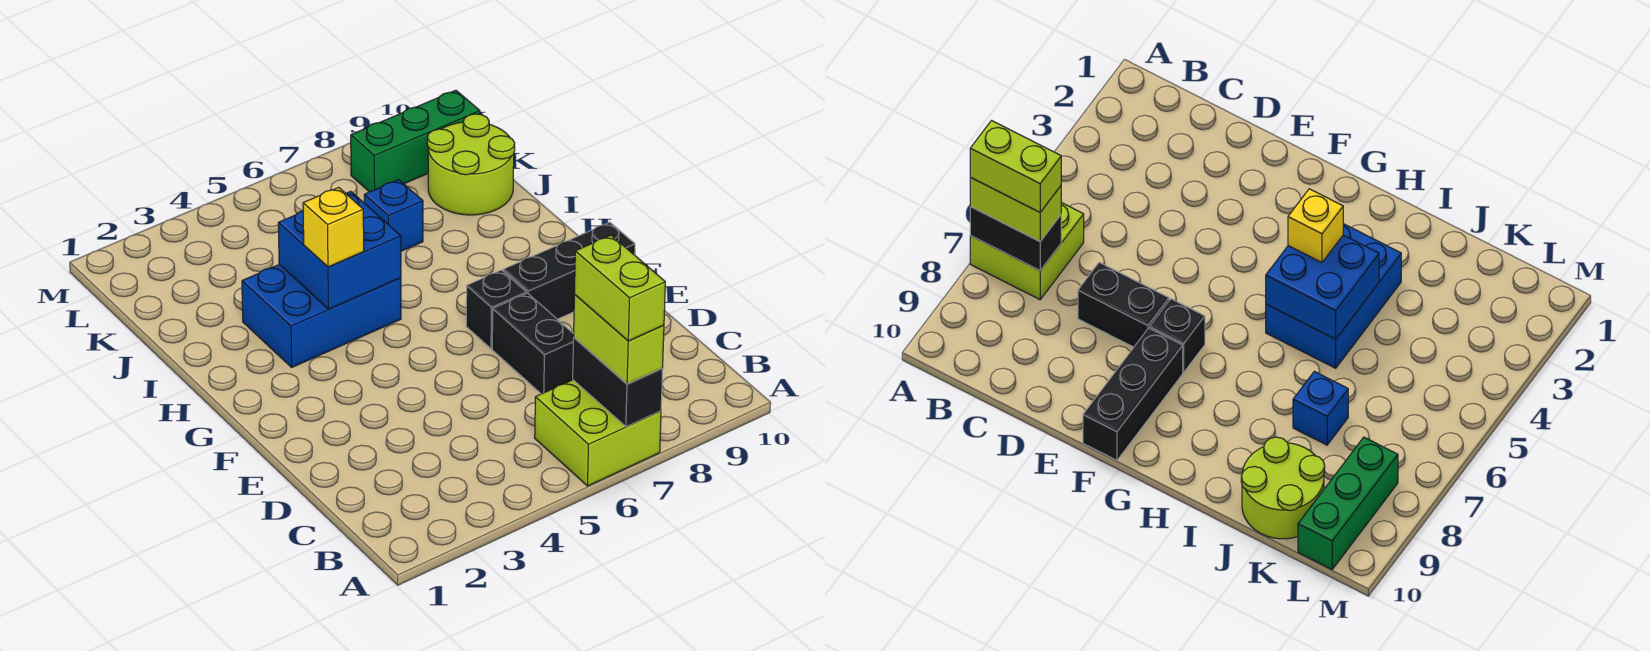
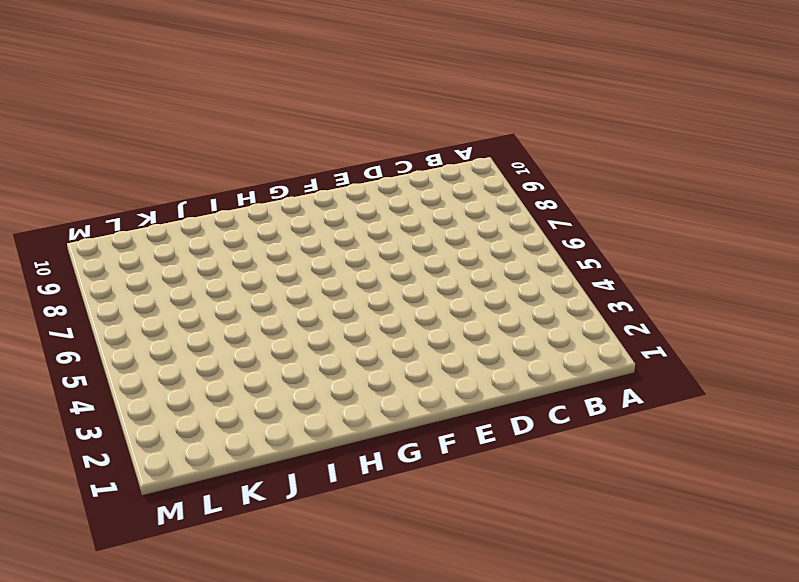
none -> lime 2x2 brick [535,380,661,486]
none -> black 1x2 brick [492,293,574,394]
none -> black 1x1 brick [466,270,526,349]

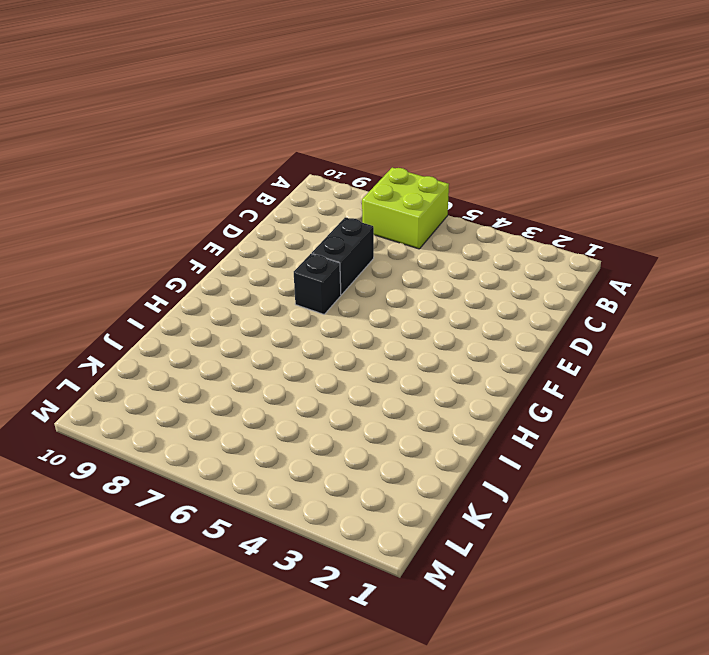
none -> black 1x3 brick [503,222,635,319]
none -> blue 2x3 brick [242,264,401,367]
none -> blue 1x1 brick [364,180,423,251]

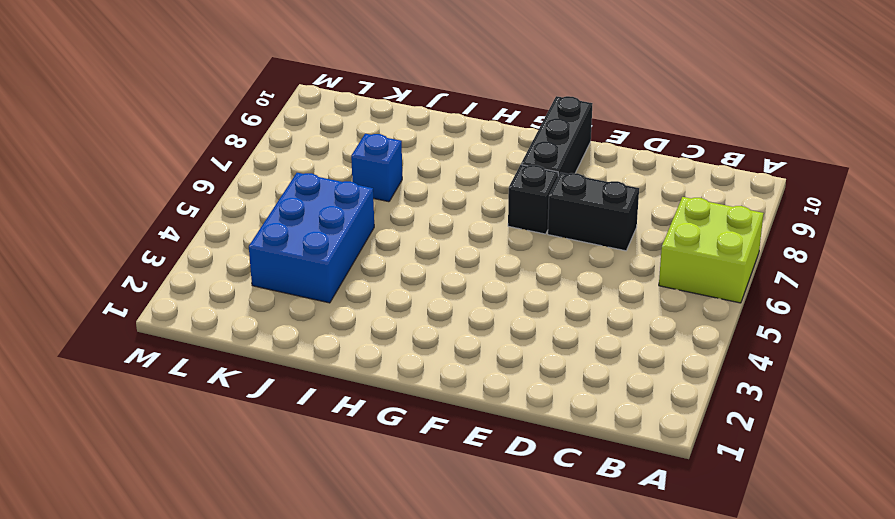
blue 2x3 brick [249,173,374,303] -> blue 2x3 brick moved to [242,264,401,367]
none -> lime 2x2 round brick [427,114,515,215]
none -> green 1x3 brick [351,90,480,192]
none -> black 1x2 brick [573,338,663,427]

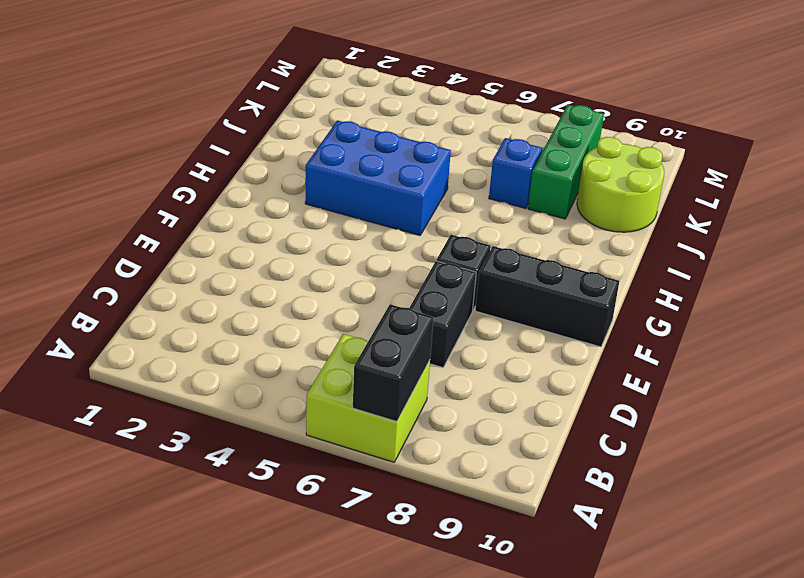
green 1x3 brick [528,105,604,219] -> green 1x3 brick turned to [351,90,480,192]
none -> blue 2x2 brick [278,191,401,309]
none -> lime 1x2 brick [574,295,664,384]
none -> yellow 1x1 brick [303,187,364,267]

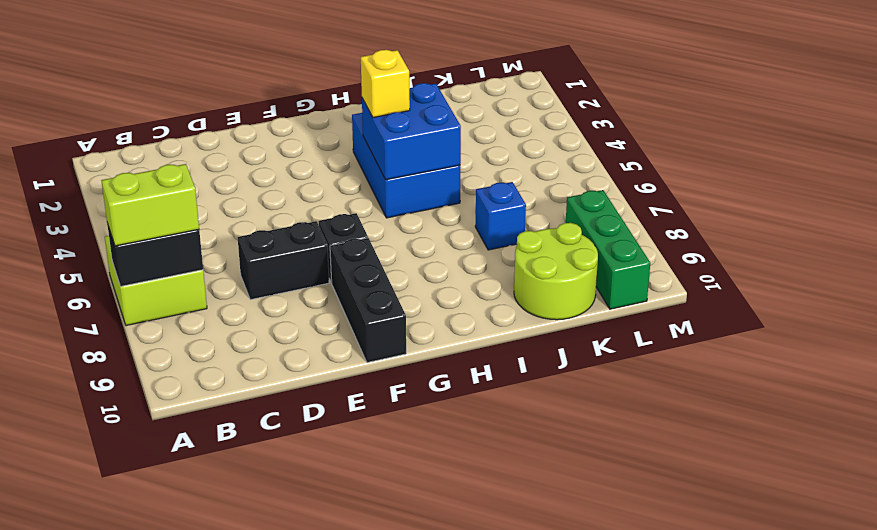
none -> lime 1x2 brick [574,235,665,341]

